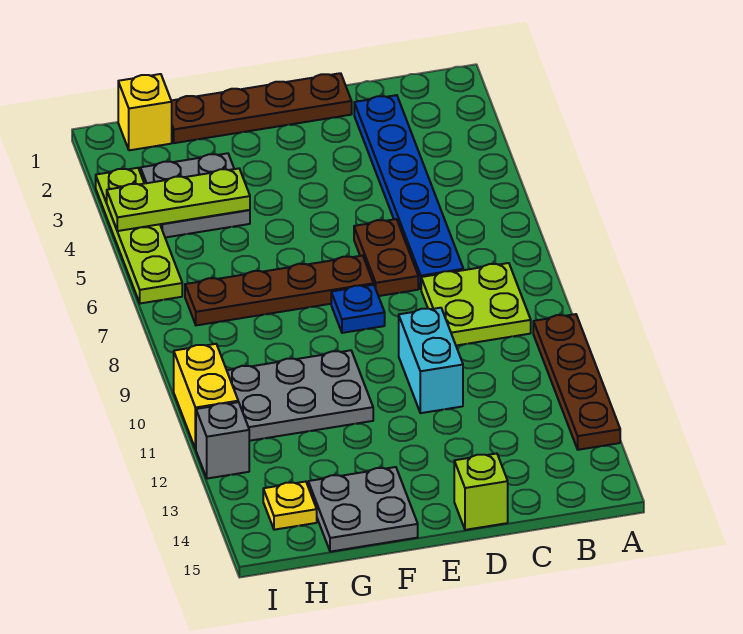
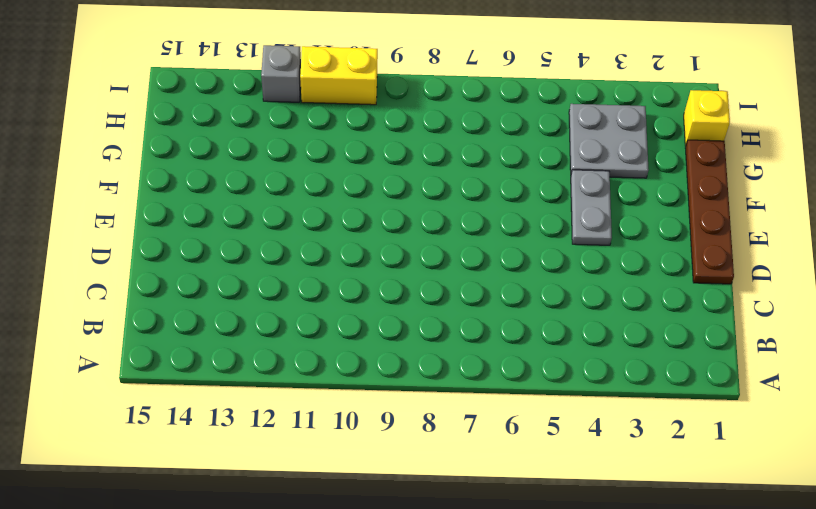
grey 1x2 plate [571,170,612,245] -> none
none -> brown 1x4 plate [533,314,620,450]
none -> lime 2x2 plate [421,263,531,346]
none -> blue 1x6 plate [354,95,463,289]

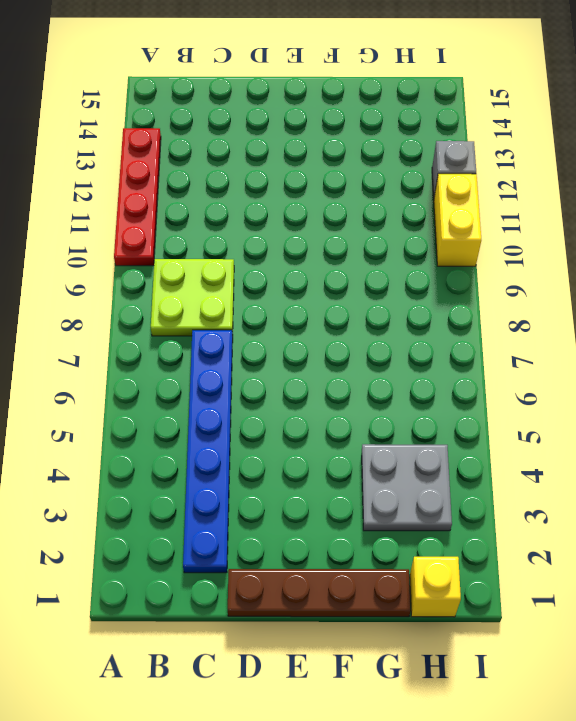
red 1x4 plate [114,128,161,266] -> brown 1x4 plate [533,314,620,450]
none -> brown 1x2 plate [354,219,418,296]
none -> cyan 1x2 brick [399,308,463,413]
none -> lime 1x1 brick [454,454,508,530]

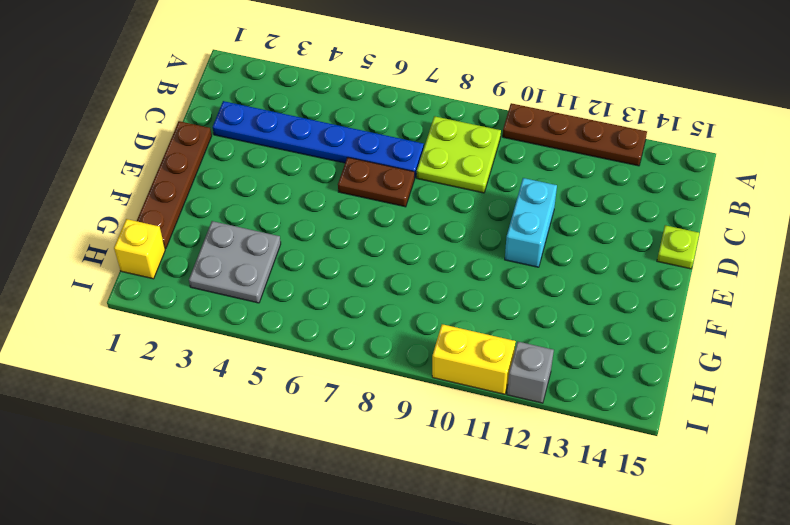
cyan 1x2 brick [505,178,557,267] -> cyan 1x2 brick turned to [399,308,463,413]
lime 1x1 plate [657,225,699,269] -> lime 1x1 brick [454,454,508,530]
none -> brown 1x4 plate [185,256,374,325]
none -> blue 1x1 plate [331,285,385,333]
none -> grey 2x3 plate [227,350,373,441]

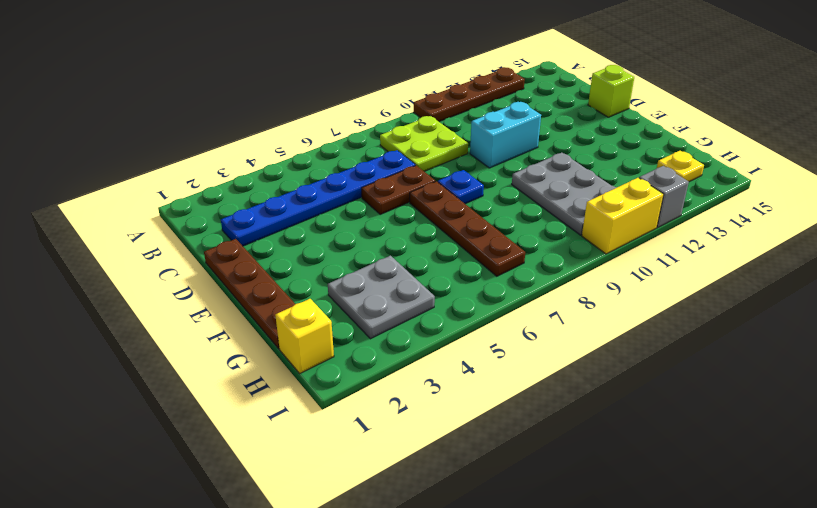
none -> grey 2x2 plate [308,467,418,552]
none -> lime 1x4 plate [96,168,182,303]
none -> lime 1x3 plate [107,168,250,231]

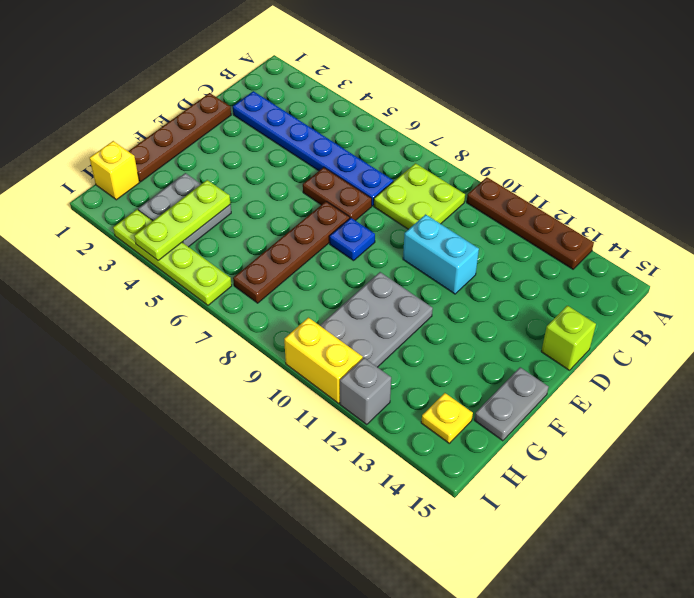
grey 1x2 plate [474,367,548,441] -> grey 2x2 plate [308,467,418,552]

